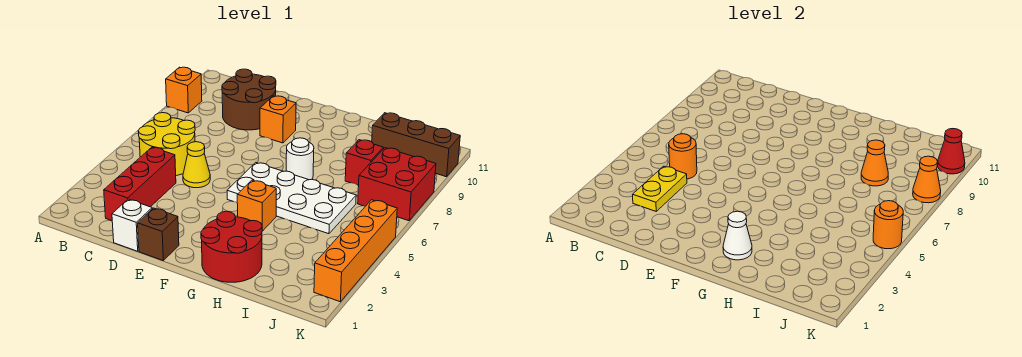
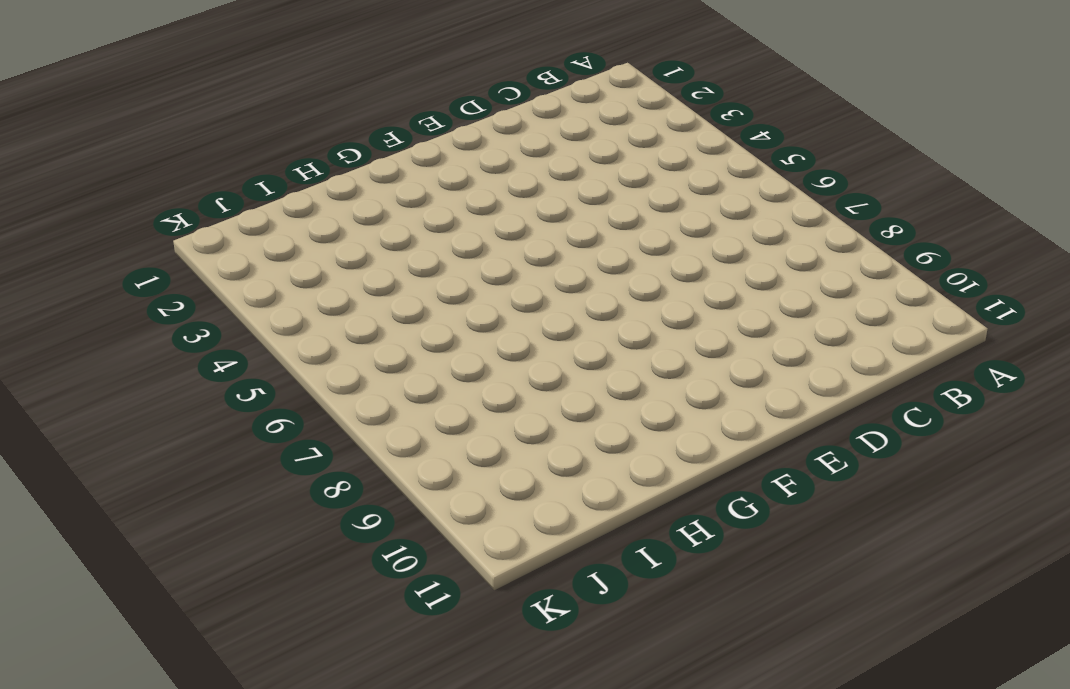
none -> orange 1x1 brick [166,67,202,113]
none -> yellow 2x2 round brick [138,113,195,176]
none -> red 1x3 brick [104,147,176,221]

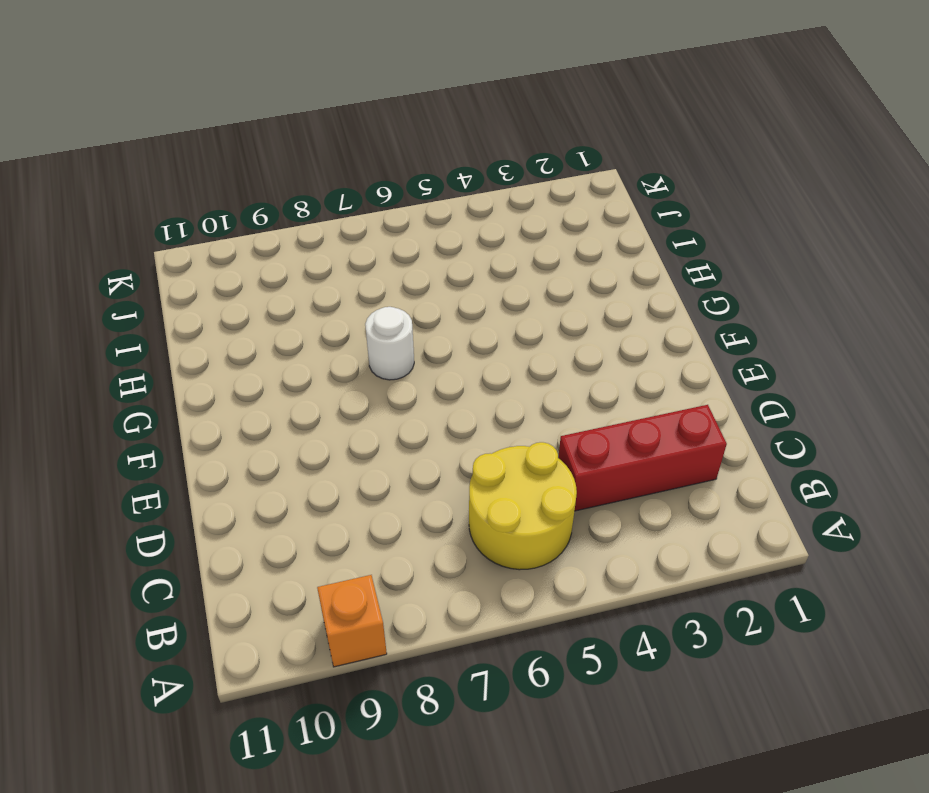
none -> brown 2x2 round brick [222,69,276,130]
none -> white 1x1 brick [112,199,152,251]
none -> yellow 1x1 cone [183,142,210,188]

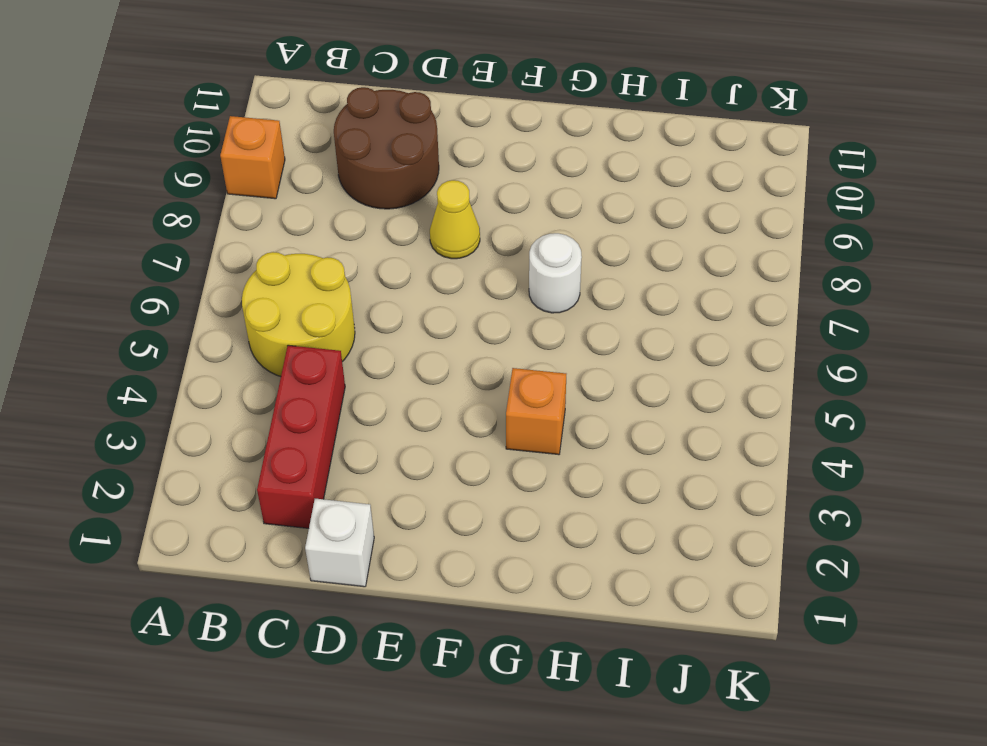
yellow 1x1 cone [430,180,480,259] -> yellow 1x1 cone moved to [183,142,210,188]
none -> brown 1x1 brick [138,208,179,260]
none -> orange 1x1 brick [260,96,296,143]
none -> white 2x4 plate [227,163,356,234]

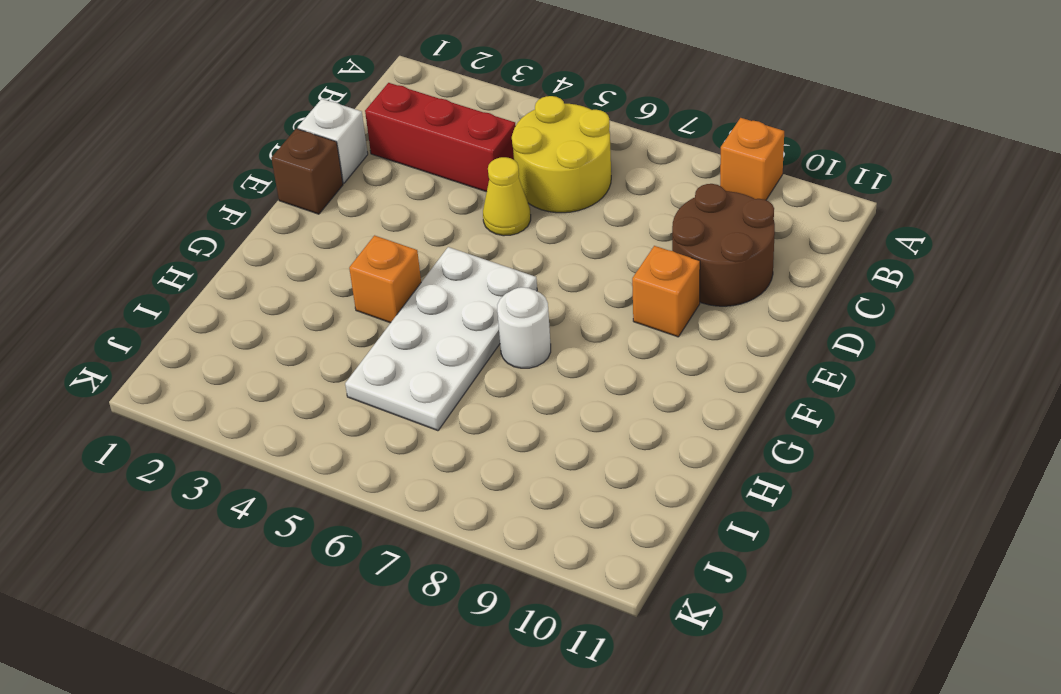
none -> red 2x2 round brick [201,211,262,282]
none -> red 1x1 brick [345,140,383,185]
none -> brown 1x3 brick [372,113,460,177]

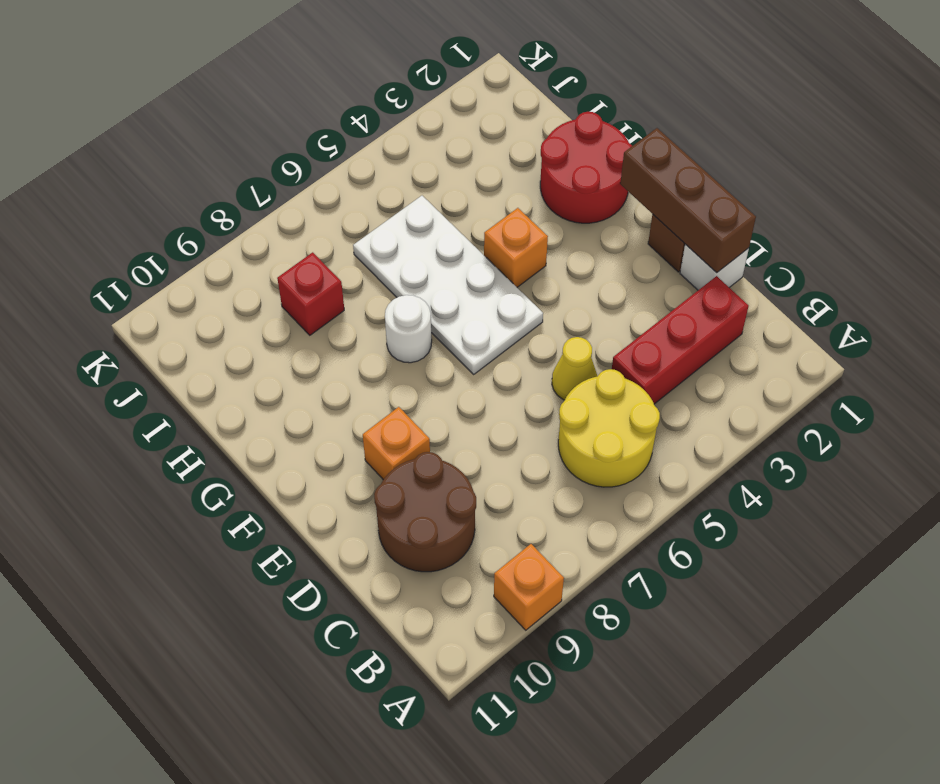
brown 1x3 brick [620,128,756,273] -> brown 1x3 brick moved to [372,113,460,177]
none -> red 2x2 brick [358,148,436,221]
none -> orange 1x4 brick [314,200,397,302]
none -> yellow 1x2 plate [633,166,687,211]

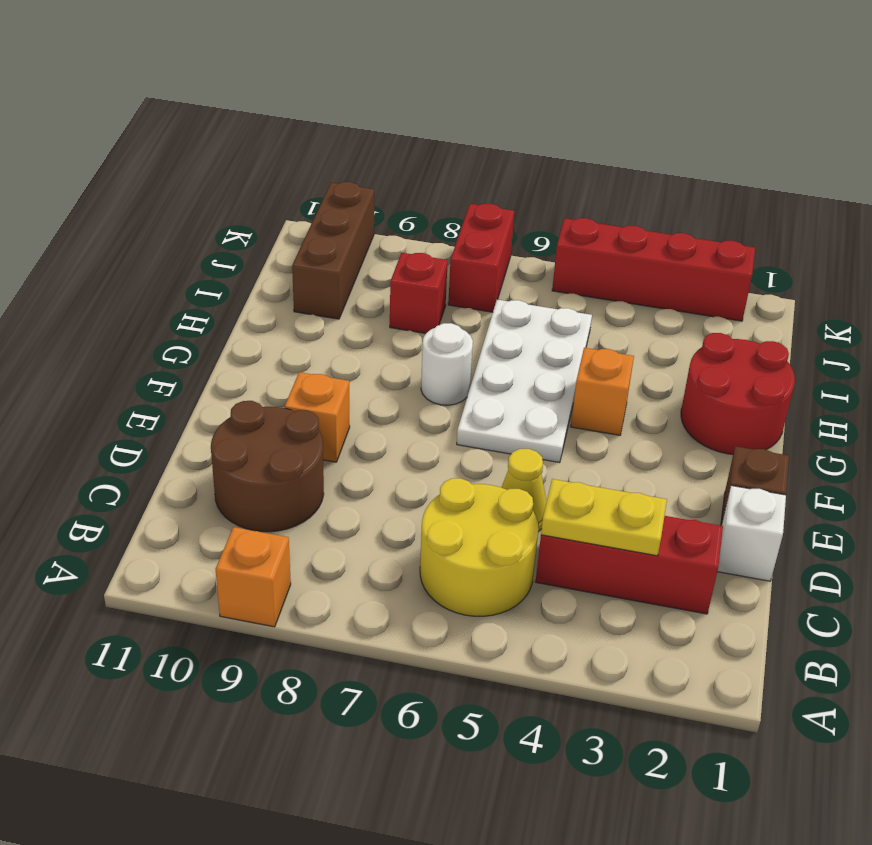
red 1x2 brick [448,204,514,312] -> red 2x2 brick [358,148,436,221]
red 1x4 brick [552,218,755,321] -> orange 1x4 brick [314,200,397,302]
none -> orange 1x1 round brick [669,134,697,179]
none -> white 1x1 cone [723,211,752,260]
none -> orange 1x1 cone [861,140,888,186]

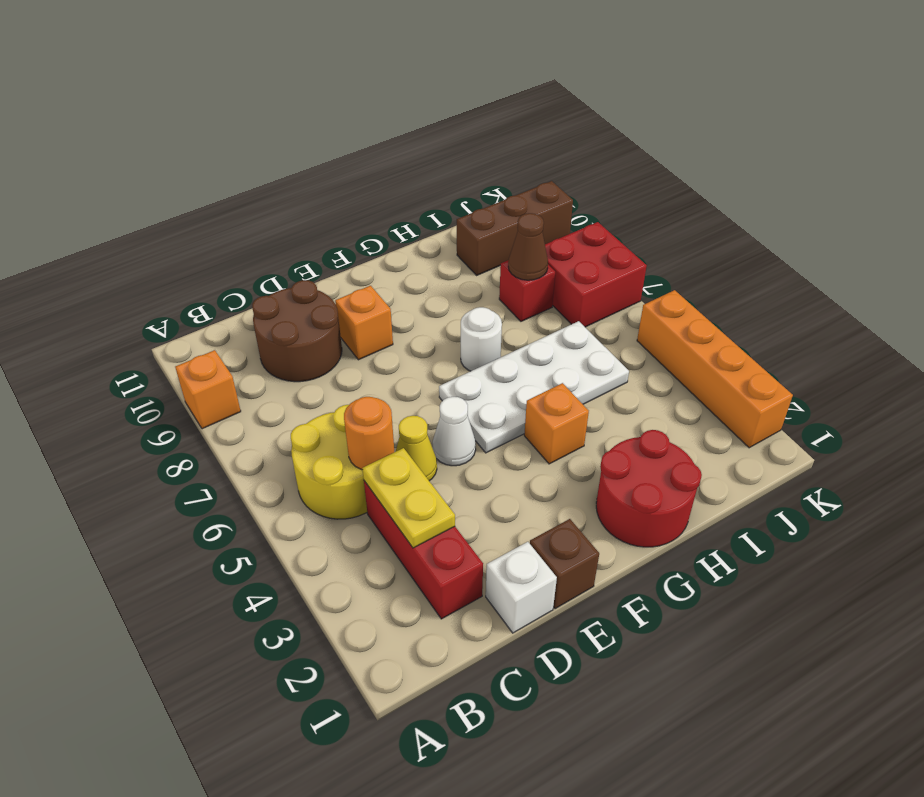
white 1x1 cone [432,397,476,466] -> white 1x1 cone moved to [723,211,752,260]
brown 1x1 cone [508,213,548,280] -> orange 1x1 cone [861,140,888,186]
none -> orange 1x1 round brick [873,201,903,249]
none -> orange 1x1 cone [913,156,941,203]
none -> red 1x1 cone [937,129,965,174]

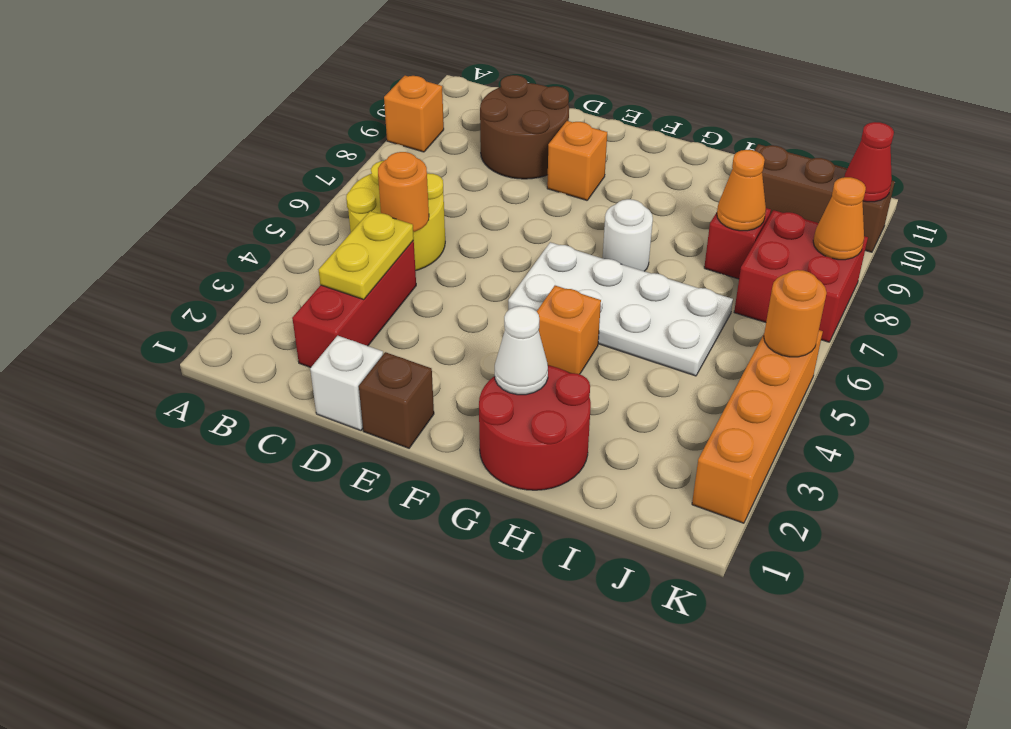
none -> yellow 1x1 cone [183,142,210,188]

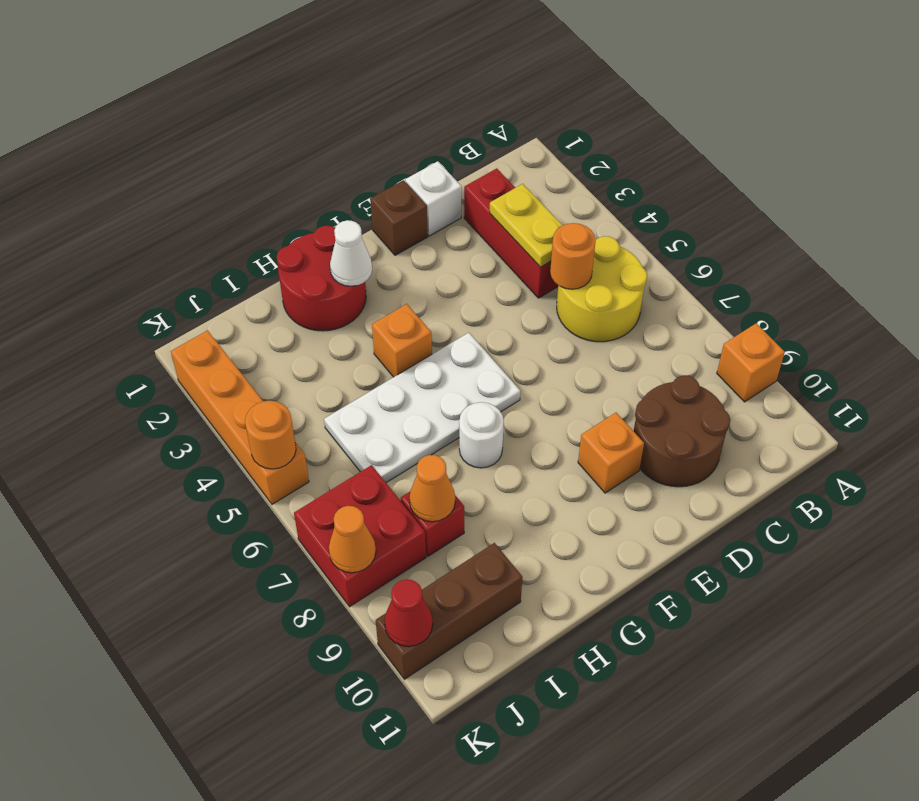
none -> yellow 1x1 cone [183,142,210,188]

